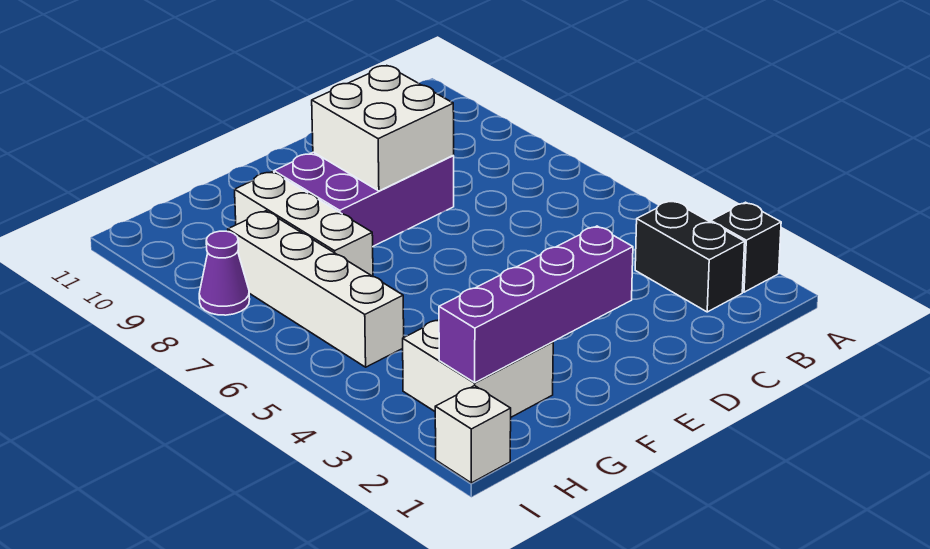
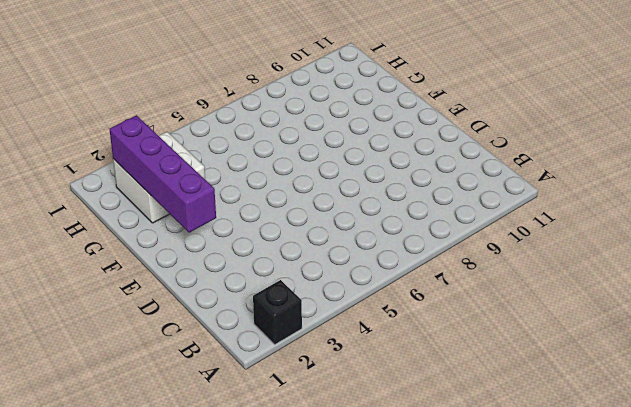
none -> black 1x2 brick [635,201,745,312]
none -> purple 2x3 brick [274,152,454,246]

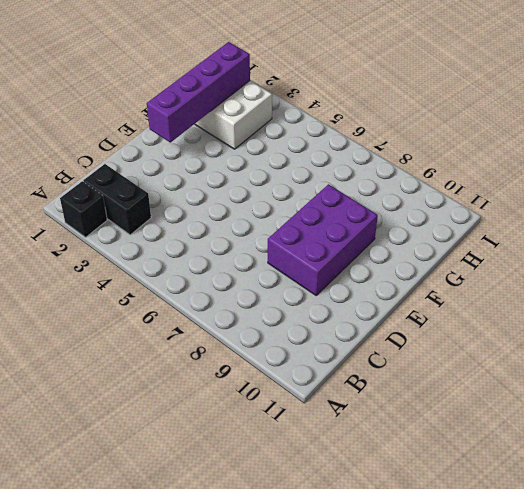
none -> white 1x3 brick [235,172,373,276]
none -> white 1x4 brick [228,211,404,367]

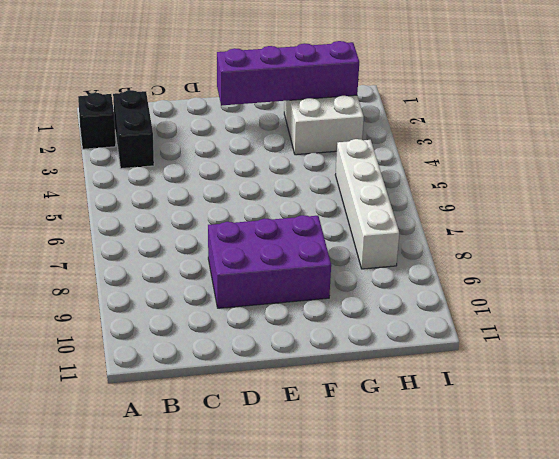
none -> white 1x3 brick [235,172,373,276]
none -> white 1x1 brick [435,386,511,483]

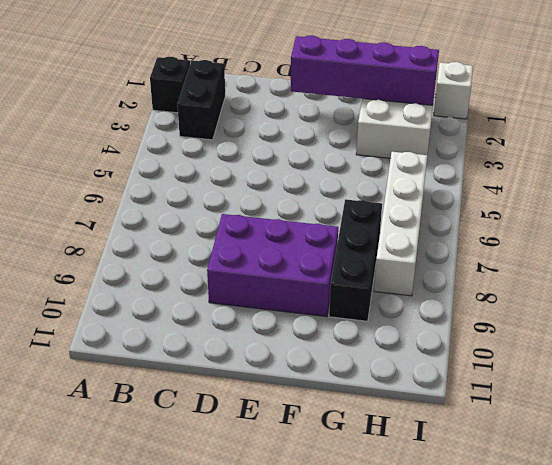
black 1x3 brick [329,199,382,321] -> white 1x3 brick [235,172,373,276]
none -> purple 1x1 cone [199,231,250,315]
none -> white 2x2 brick [312,66,454,191]

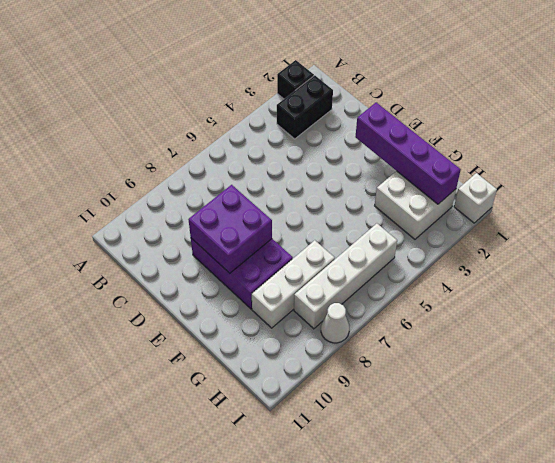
purple 2x2 brick [188,185,272,273] -> white 2x2 brick [312,66,454,191]
white 1x1 cone [321,303,349,343] -> purple 1x1 cone [199,231,250,315]

